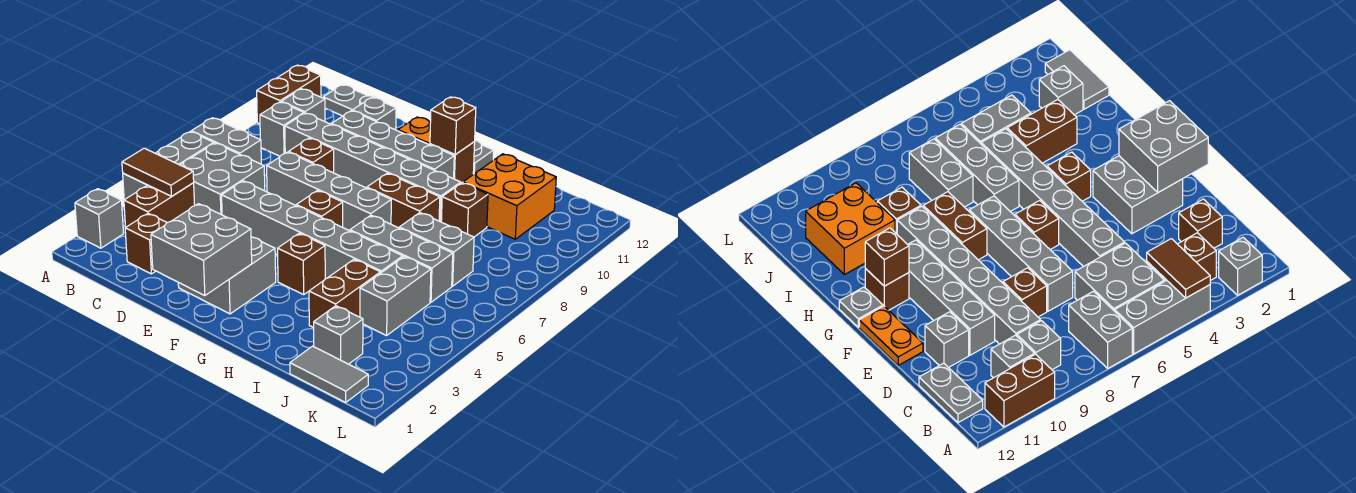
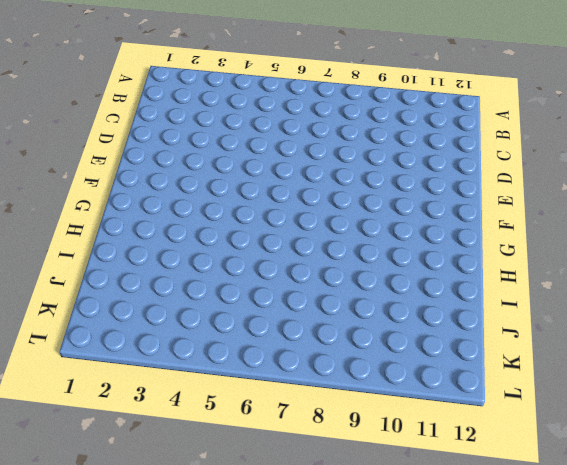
none -> grey 1x1 brick [75,189,124,248]
none -> grey 1x3 brick [123,132,214,200]
none -> grey 1x2 brick [191,118,261,164]
none -> brown 1x2 brick [257,65,321,124]

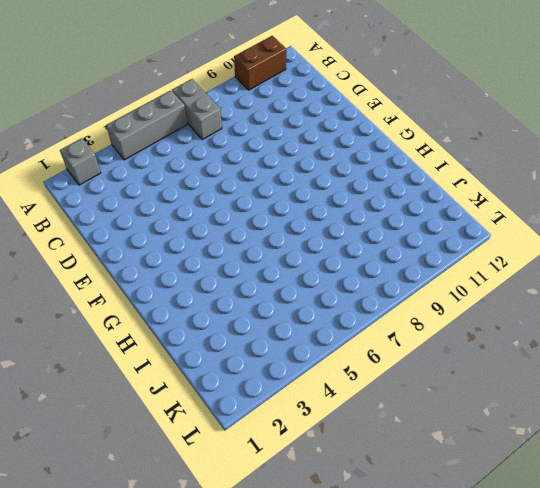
none -> brown 1x2 brick [124,183,195,227]
none -> grey 2x2 brick [181,143,265,215]
none -> grey 1x1 brick [260,102,304,156]
none -> grey 1x1 brick [281,89,325,122]

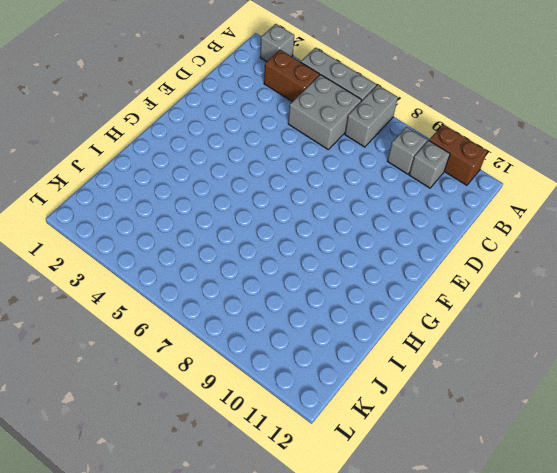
none -> grey 1x2 plate [323,85,376,116]
none -> brown 1x1 brick [125,213,167,274]
none -> grey 1x6 brick [285,113,461,222]
none -> grey 1x6 brick [222,181,403,279]

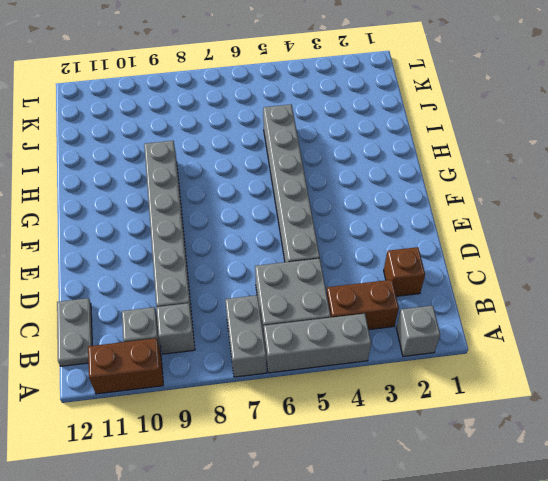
none -> grey 1x4 brick [267,152,391,231]
none -> brown 1x1 brick [289,138,334,173]
none -> grey 1x4 brick [331,111,454,179]
none -> grey 1x1 brick [352,98,396,130]

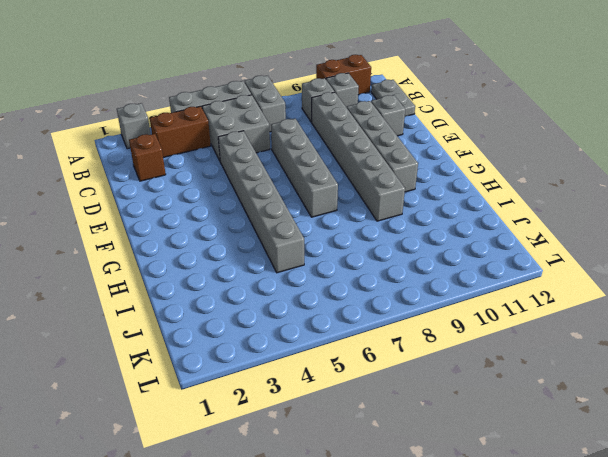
none -> brown 1x1 brick [289,138,334,173]
none -> grey 2x2 brick [178,237,276,314]
none -> orange 1x2 plate [398,117,430,145]
none -> brown 1x1 brick [296,191,343,227]

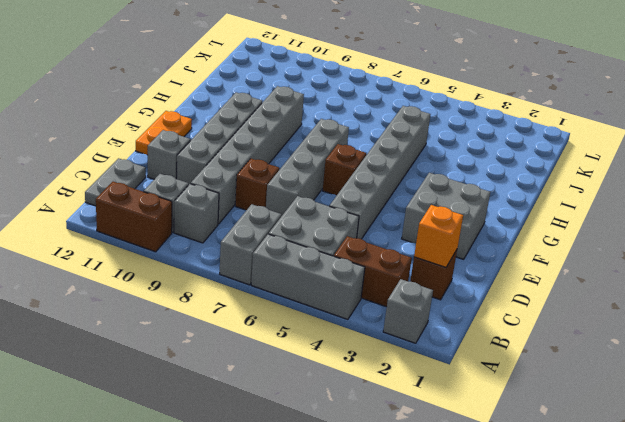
orange 1x1 brick [414,205,463,267] -> none
none -> brown 1x1 brick [278,233,325,295]
none -> brown 1x2 brick [367,173,440,228]
none -> brown 1x1 brick [430,142,475,183]
none -> grey 1x1 plate [473,141,494,174]

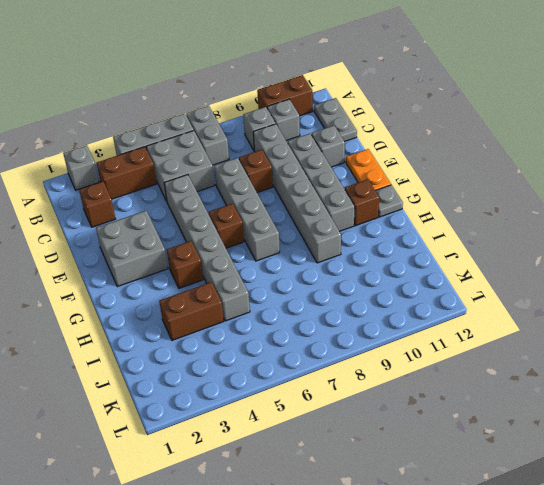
none -> brown 1x2 brick [367,173,440,228]
none -> grey 1x3 brick [350,215,453,302]
none -> grey 1x2 brick [399,213,474,286]
none -> brown 1x1 brick [441,183,488,237]

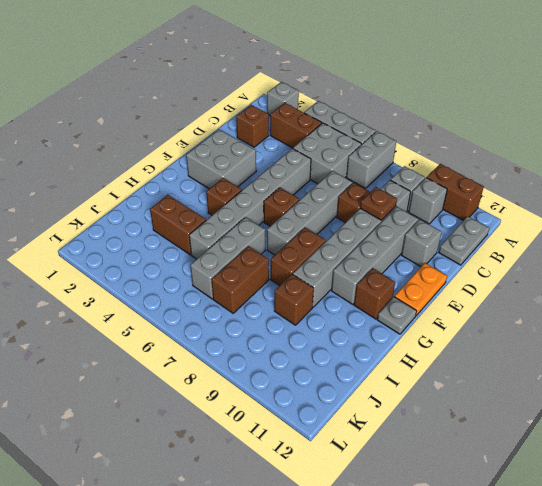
brown 1x1 plate [360,187,397,220] -> none
brown 1x2 brick [211,246,269,313] -> grey 1x2 brick [399,213,474,286]
none -> orange 2x2 brick [463,154,556,239]
none -> grey 1x2 tile [290,346,368,402]
none -> grey 1x1 brick [314,306,363,364]
none -> grey 1x2 brick [360,257,431,336]

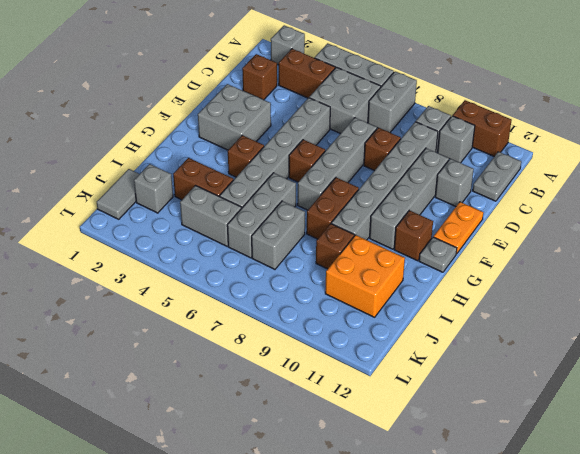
none -> brown 1x2 tile [122,148,194,196]
none -> grey 2x2 brick [151,204,252,296]
none -> brown 1x1 brick [430,97,476,155]

